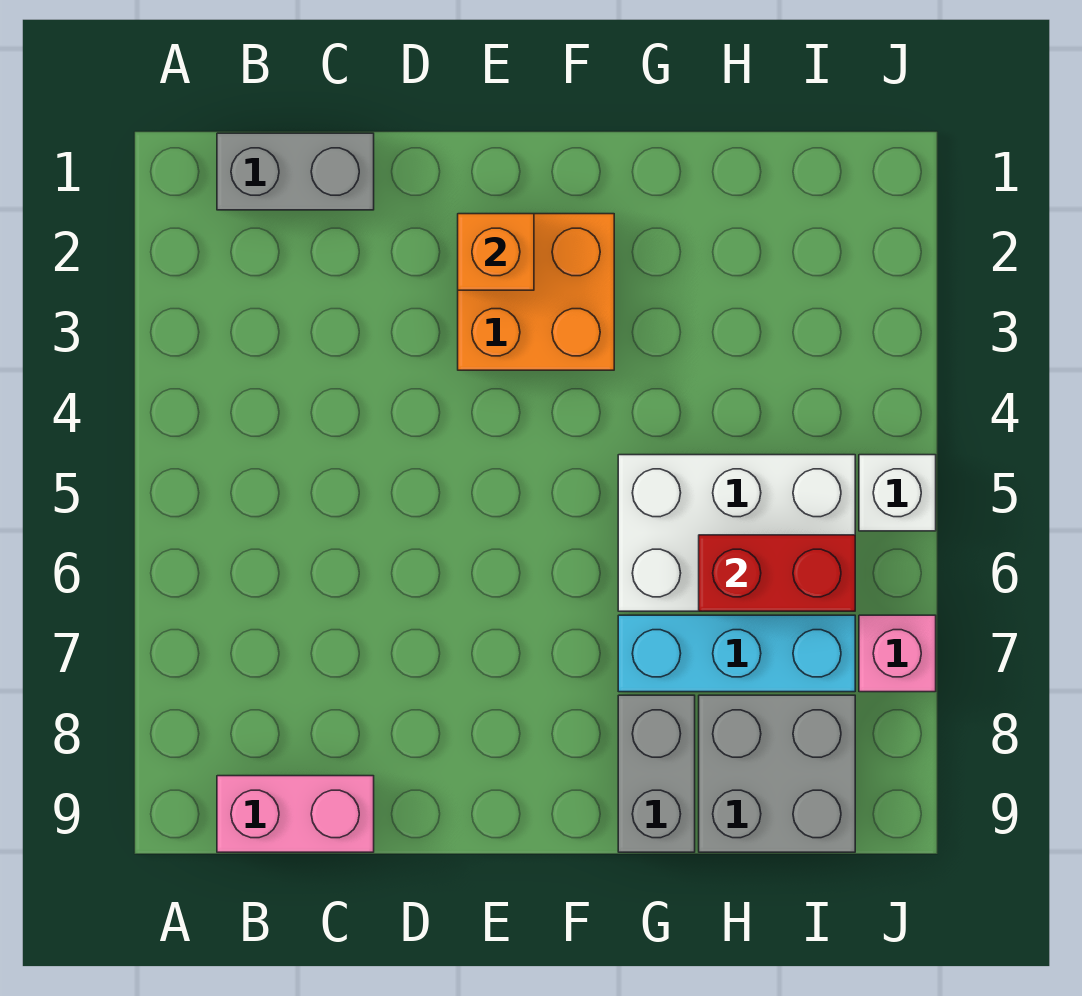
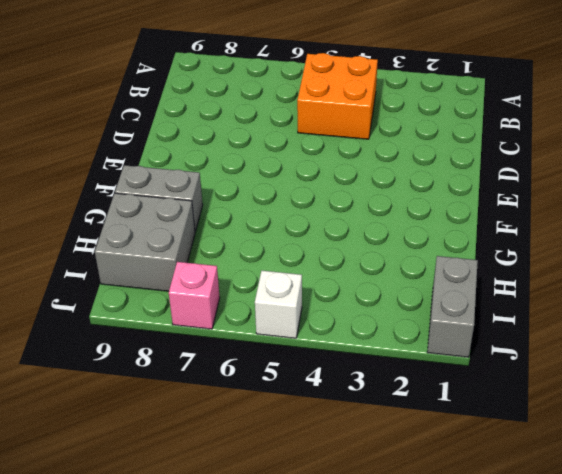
orange 2x2 brick [297,53,378,139] -> orange 2x2 brick moved to [458,214,614,370]
grey 1x2 brick [427,256,478,357] -> grey 1x2 brick moved to [217,133,374,210]
none -> pink 1x2 brick [217,776,374,852]
none -> white 2x3 brick [618,455,855,611]

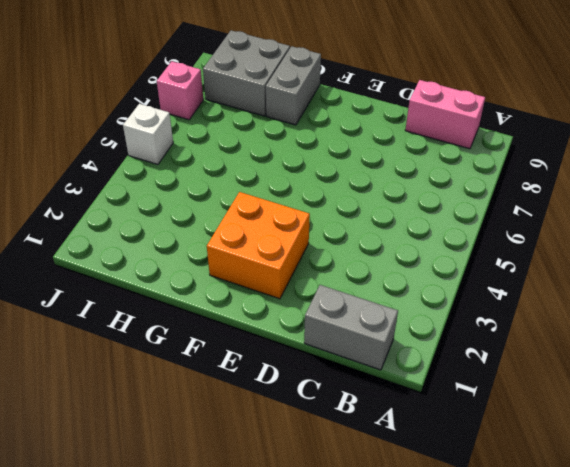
none -> white 2x3 brick [618,455,855,611]
none -> cyan 1x3 brick [618,615,855,692]

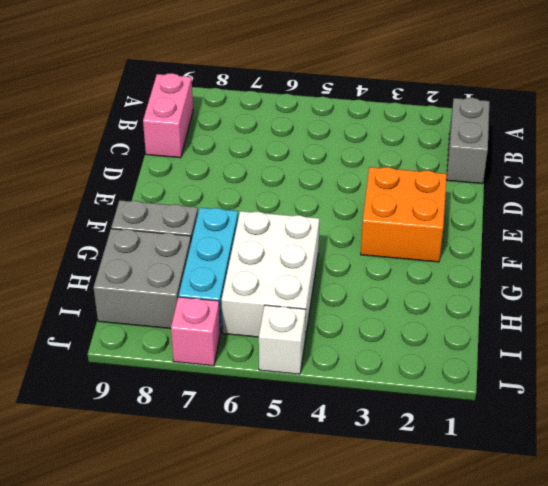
none -> orange 1x1 brick [458,214,534,290]
none -> red 1x2 brick [699,535,855,611]

